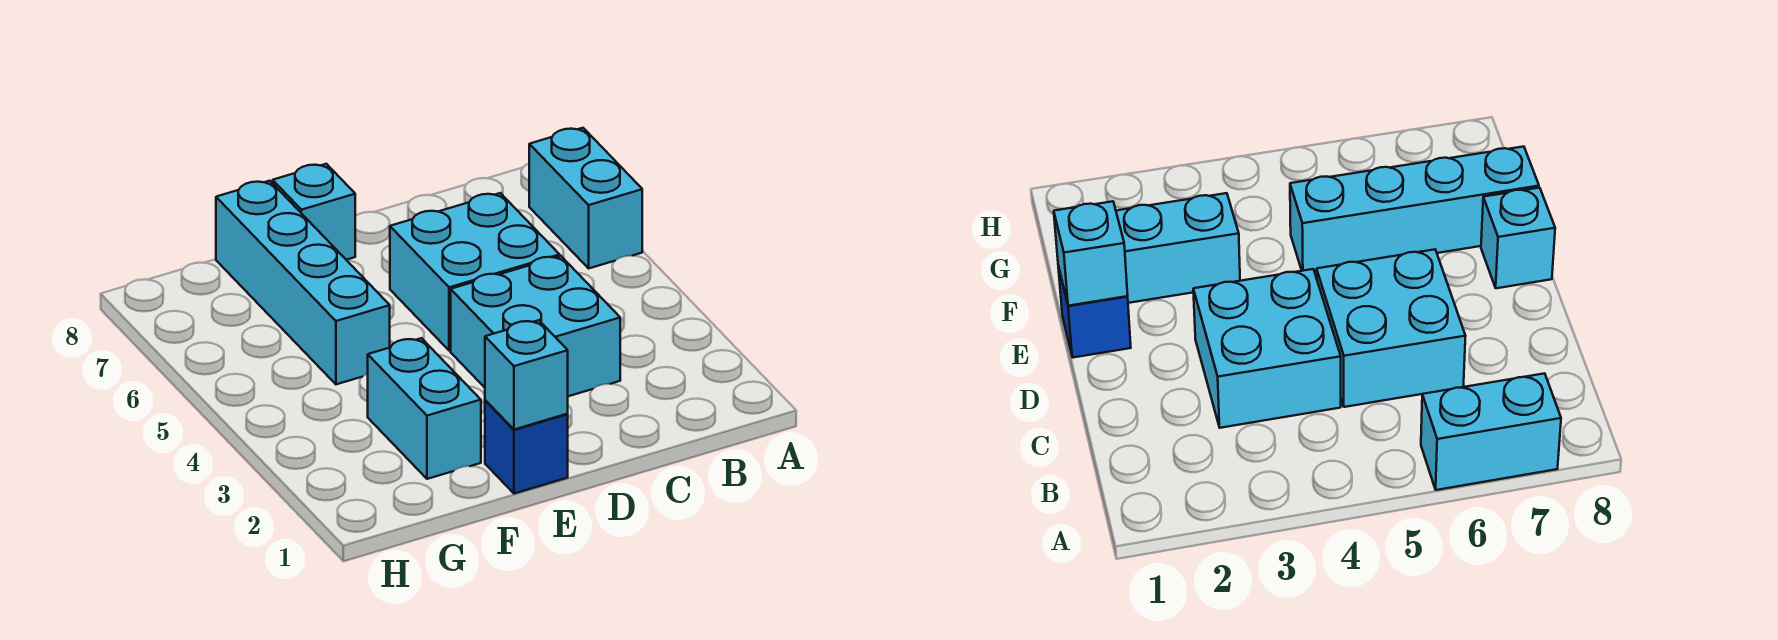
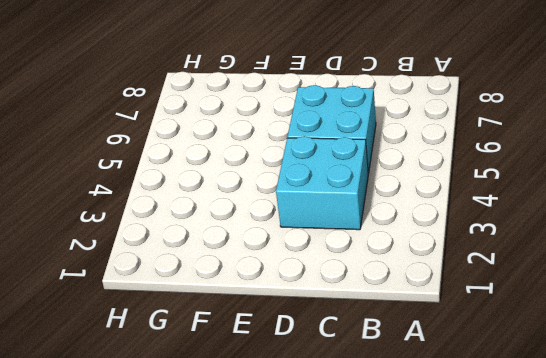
none -> cyan 1x2 brick [529,128,642,268]
none -> blue 1x1 brick [485,401,568,494]

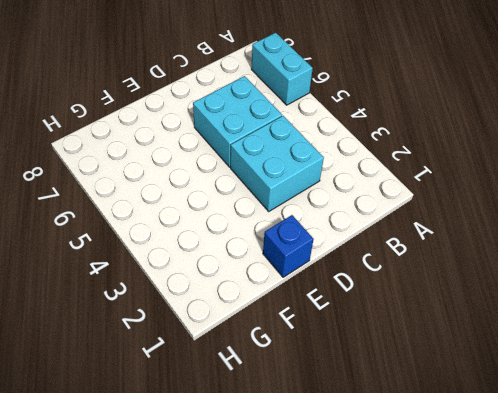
none -> cyan 1x1 brick [273,164,355,260]
none -> cyan 1x2 brick [368,338,481,479]

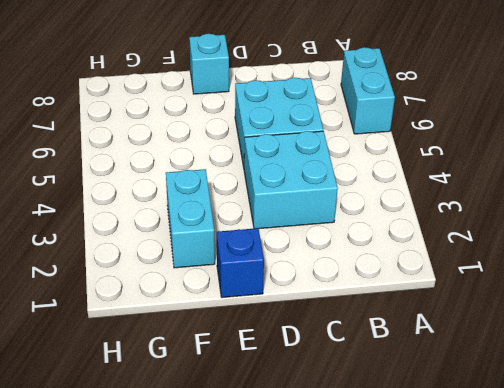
none -> cyan 1x4 brick [216,181,390,384]
none -> cyan 1x1 brick [485,320,568,429]

